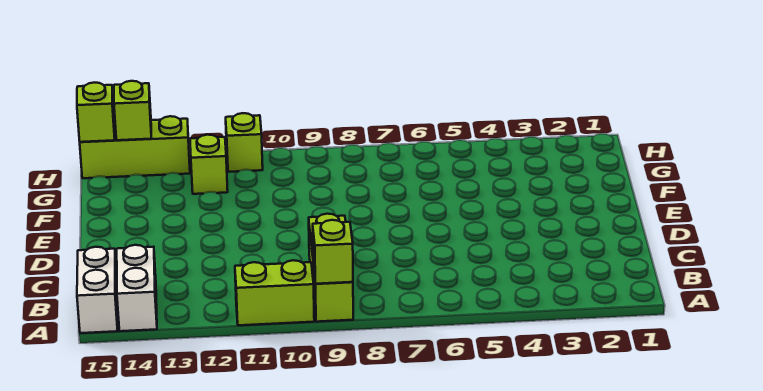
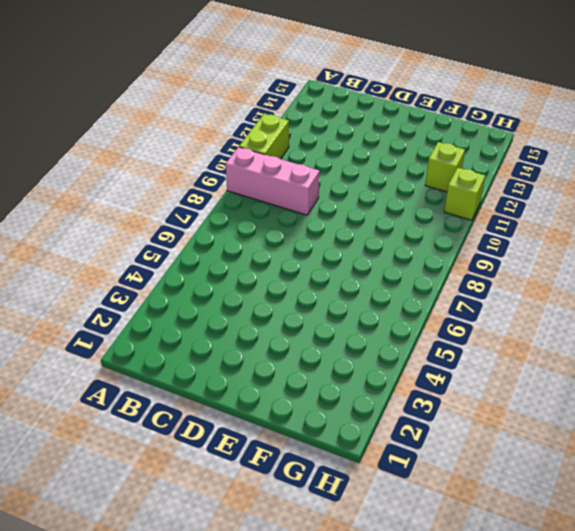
pink 1x3 brick [226,147,320,215] -> lime 1x3 brick [309,214,353,322]
none -> white 1x2 brick [117,245,157,331]
none -> white 1x2 brick [77,247,118,333]

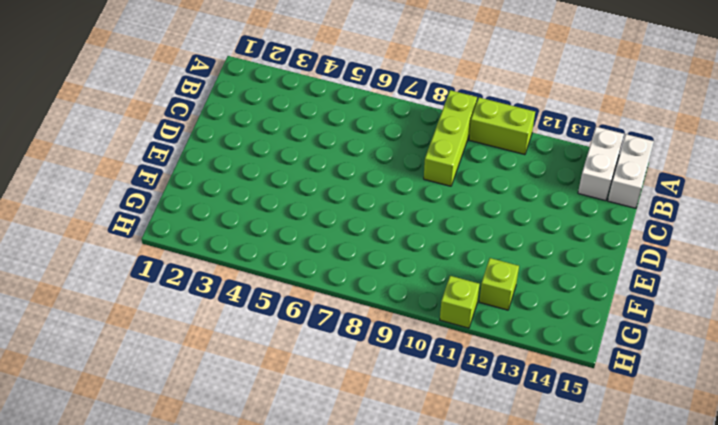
none -> lime 1x3 brick [80,116,190,178]
none -> lime 1x1 brick [313,220,353,284]

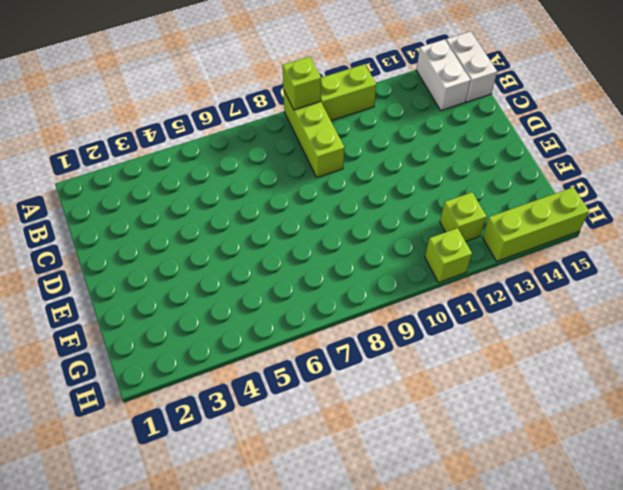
none -> lime 1x1 brick [114,81,151,140]
none -> lime 1x1 brick [77,82,115,142]

